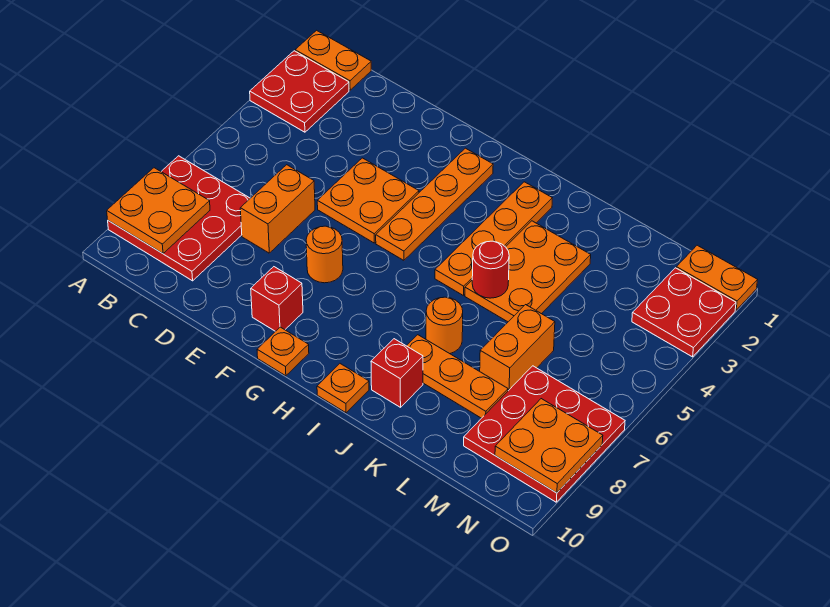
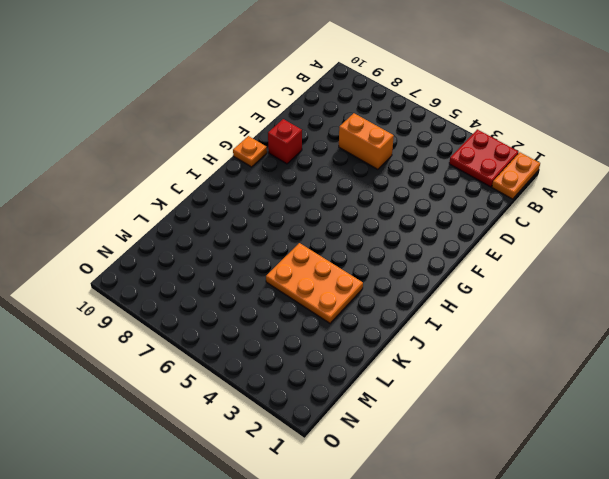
none -> red 3x3 plate [108,156,250,281]
none -> orange 2x2 plate [317,158,419,243]
none -> orange 1x1 round brick [306,226,343,283]

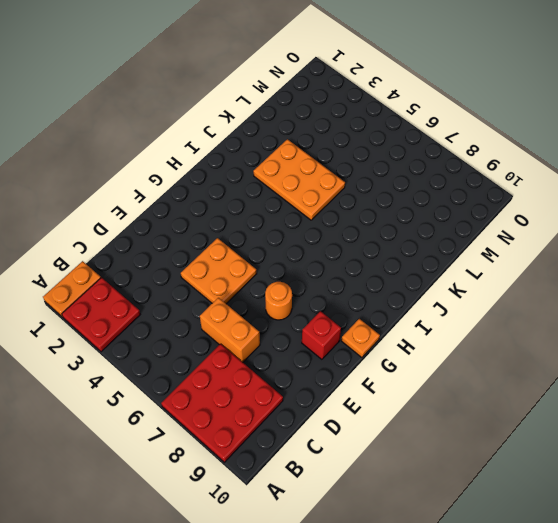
none -> orange 1x4 plate [376,148,493,260]
none -> orange 1x4 plate [435,182,552,296]
none -> orange 1x1 plate [317,364,369,413]

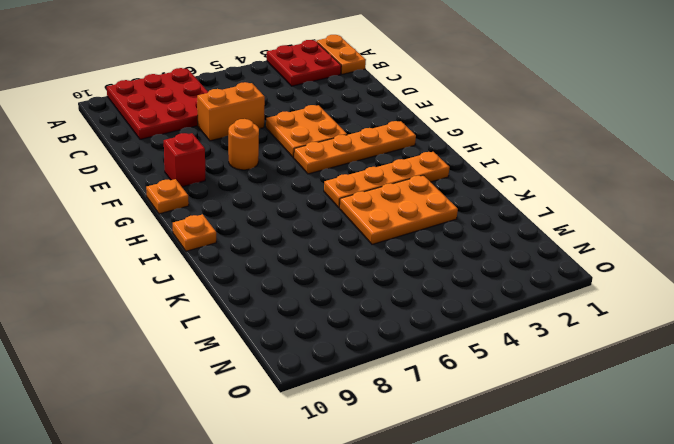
none -> orange 1x1 round brick [426,297,463,354]
none -> orange 1x3 plate [407,335,508,418]
none -> red 1x1 brick [371,339,423,407]

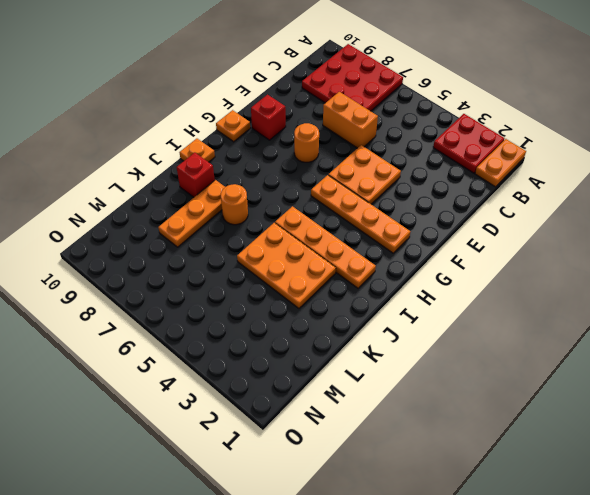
none -> orange 1x2 brick [480,305,555,391]
none -> red 3x3 plate [464,366,625,502]
none -> orange 1x2 plate [676,245,757,310]

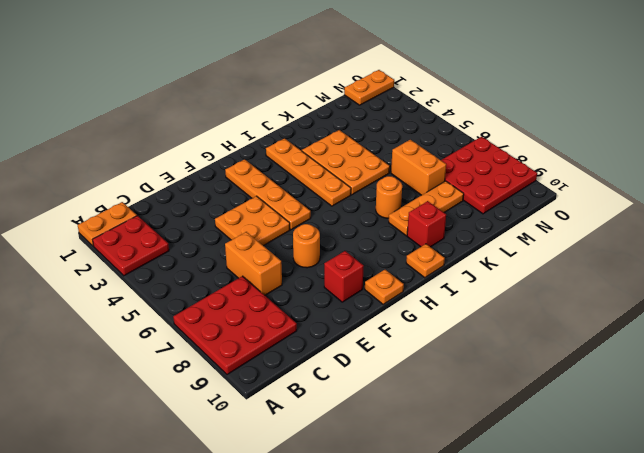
none -> red 2x2 plate [632,268,736,357]
none -> orange 2x2 plate [107,168,210,253]
none -> red 1x1 round brick [472,241,509,298]

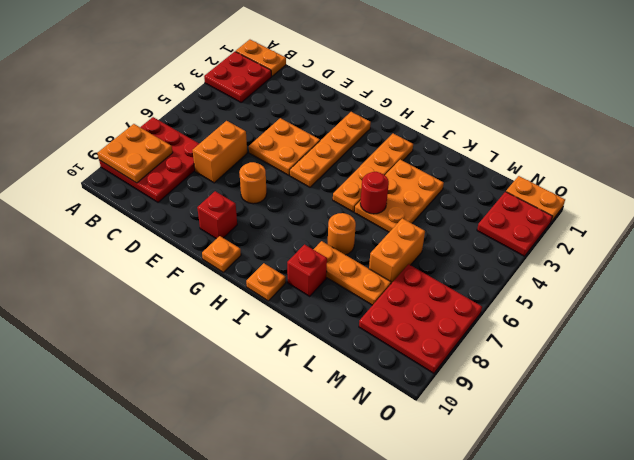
none -> orange 2x2 plate [495,399,603,493]

